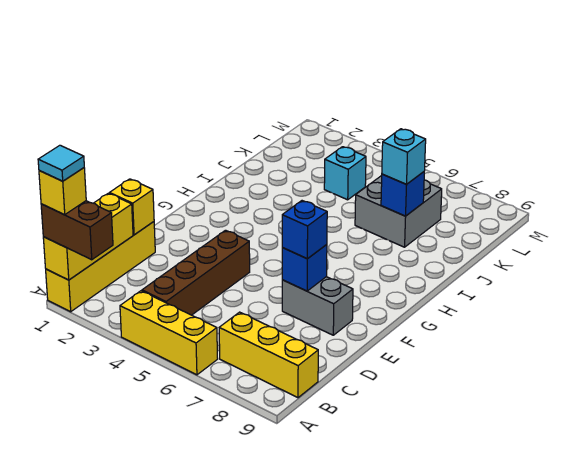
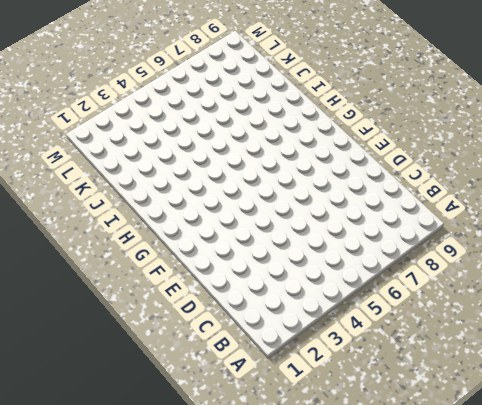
none -> yellow 1x4 brick [46,222,155,312]
none -> yellow 1x3 brick [120,291,218,375]
none -> brown 1x4 brick [142,230,250,315]

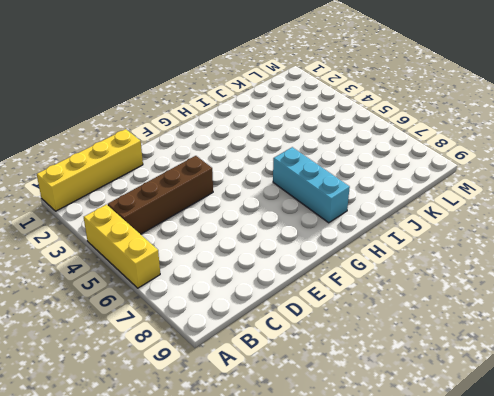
cyan 1x3 brick [273,147,350,223] -> none
none -> yellow 1x3 brick [219,312,318,398]
none -> grey 1x2 brick [282,277,353,335]
none -> grey 2x2 brick [355,176,442,247]

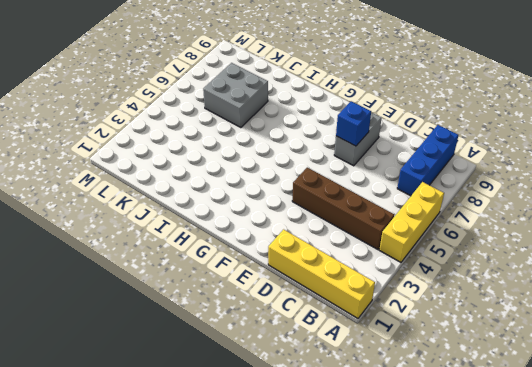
blue 1x3 brick [397,125,458,196] -> yellow 1x3 brick [219,312,318,398]
none -> cyan 1x1 brick [324,147,366,200]
none -> yellow 1x3 brick [43,193,133,280]
none -> yellow 1x1 brick [110,179,154,235]

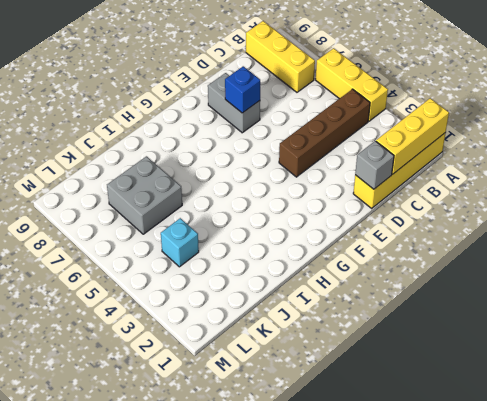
grey 1x1 brick [355,141,394,189] -> yellow 1x1 brick [110,179,154,235]
none -> blue 1x1 brick [381,172,424,216]
none -> brown 1x2 brick [41,201,113,260]
none -> blue 1x1 brick [282,201,327,259]

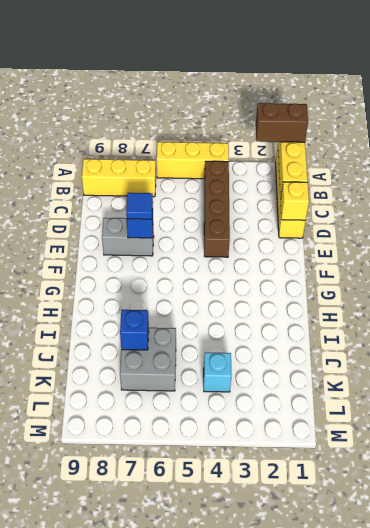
blue 1x1 tile [126,193,153,219] -> blue 1x1 brick [282,201,327,259]
none -> cyan 1x1 brick [382,129,426,184]
none -> yellow 1x1 brick [39,168,86,215]
none -> cyan 1x1 tile [38,145,84,181]

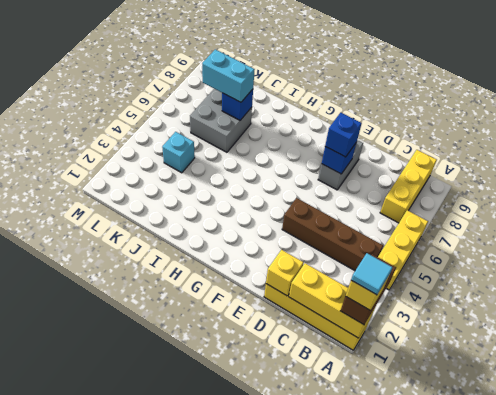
cyan 1x2 brick [202,49,255,102] -> cyan 1x1 brick [382,129,426,184]

